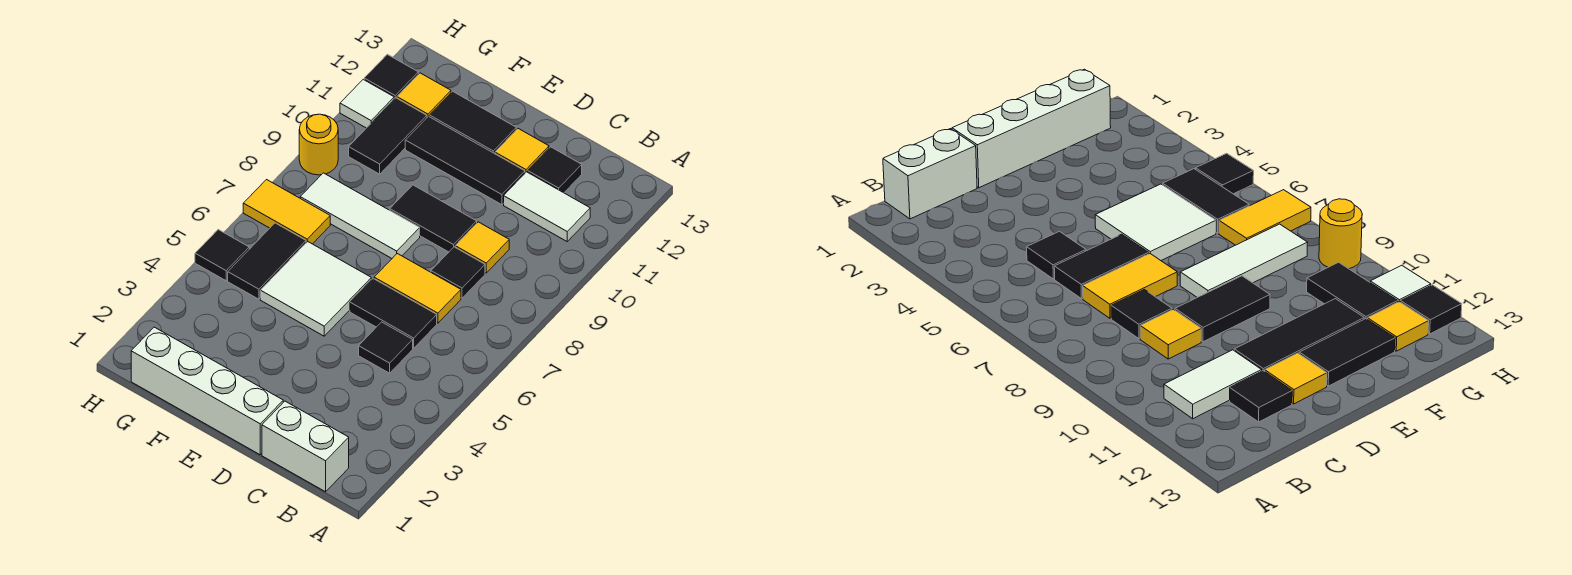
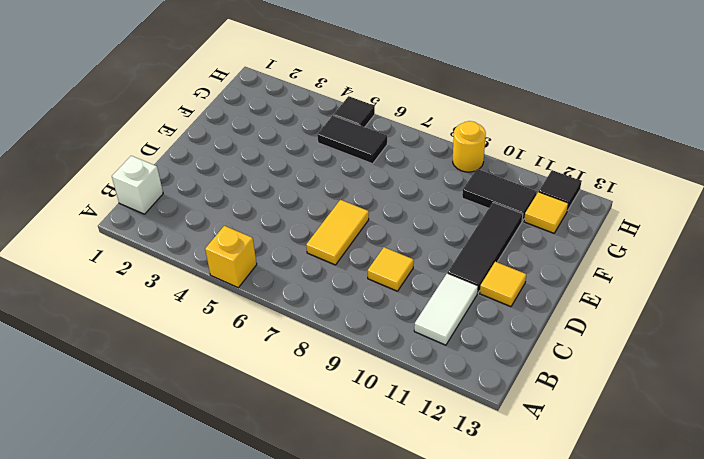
yellow 1x1 brick [205,226,257,288] -> none
white 1x1 brick [112,156,163,214] -> white 1x2 brick [262,401,349,492]
none -> black 1x1 tile [359,322,413,373]
none -> black 1x2 tile [350,279,437,348]
none -> black 1x1 tile [431,247,485,298]

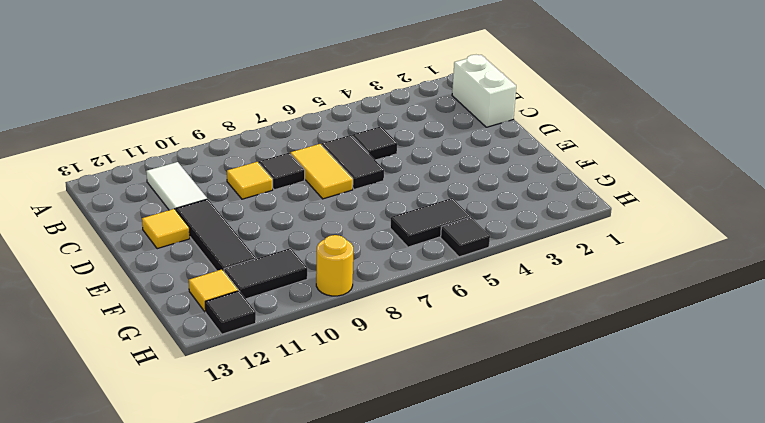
none -> black 1x1 tile [528,147,582,193]
none -> white 1x4 brick [131,327,283,455]
none -> black 1x2 tile [390,185,477,252]

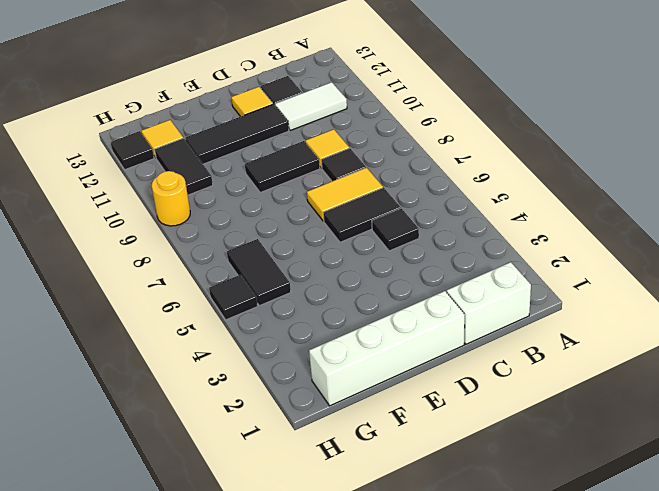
none -> white 2x2 tile [260,242,371,336]
none -> white 1x3 tile [300,173,420,258]
none -> black 1x2 tile [430,91,516,154]

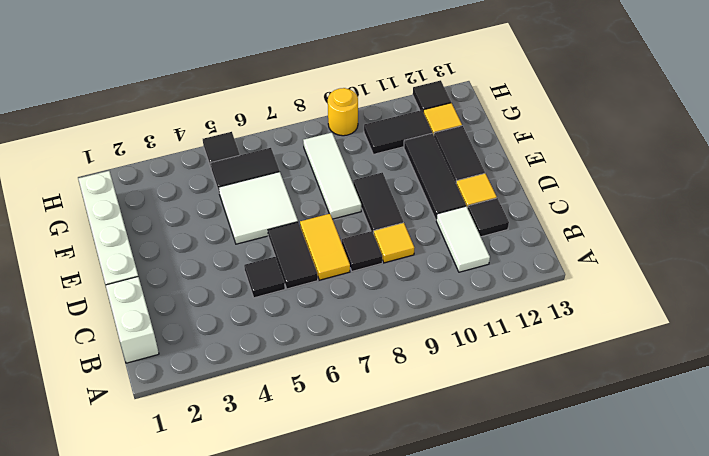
none -> yellow 1x2 tile [243,180,330,244]
none -> white 1x1 tile [340,80,394,128]

